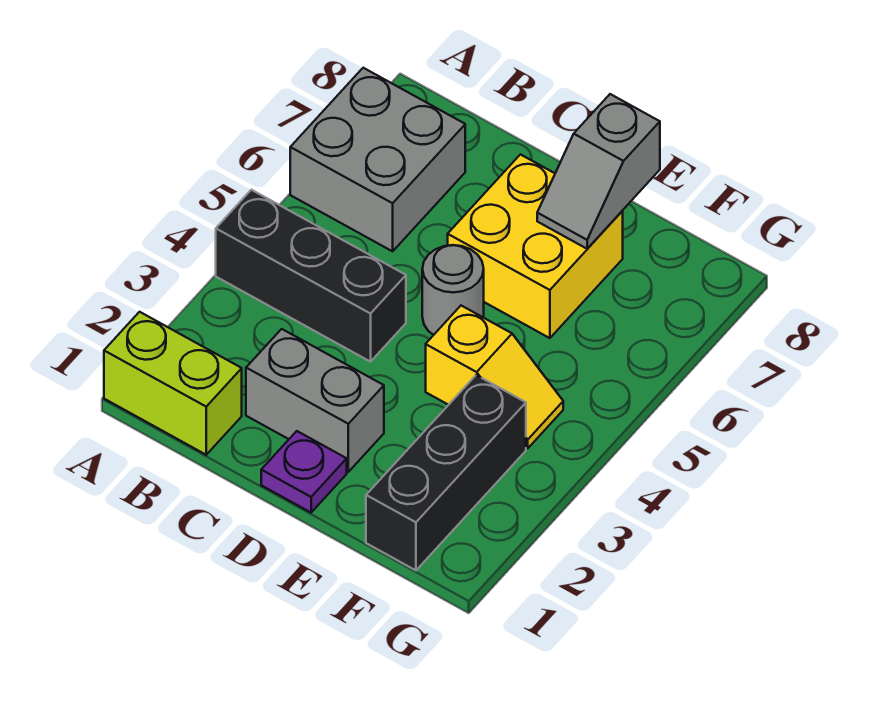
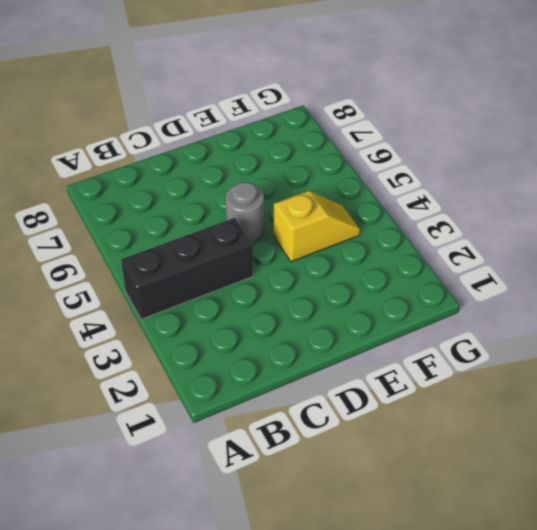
none -> lime 1x2 brick [104,312,242,455]
none -> grey 2x2 brick [290,68,465,251]

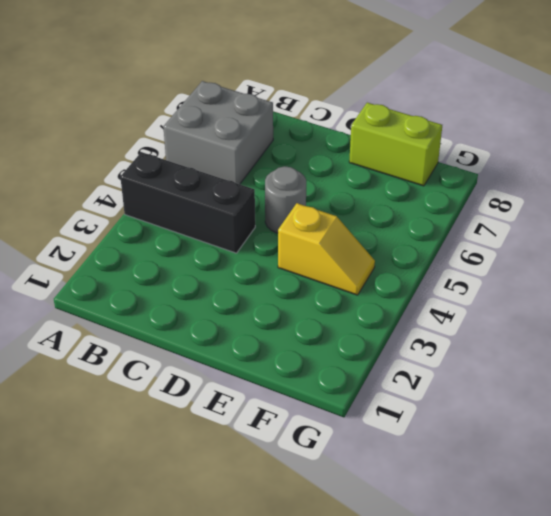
lime 1x2 brick [349,103,442,186] -> lime 1x2 brick moved to [104,312,242,455]
none -> grey 1x2 brick [246,329,384,472]
none -> purple 1x1 plate [261,431,347,512]

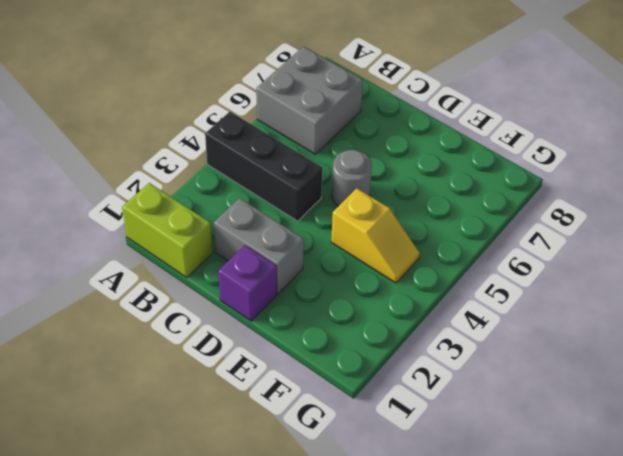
purple 1x1 brick [218,245,277,321] -> purple 1x1 plate [261,431,347,512]
none -> yellow 2x2 brick [448,155,623,338]
none -> black 1x3 brick [366,375,526,570]

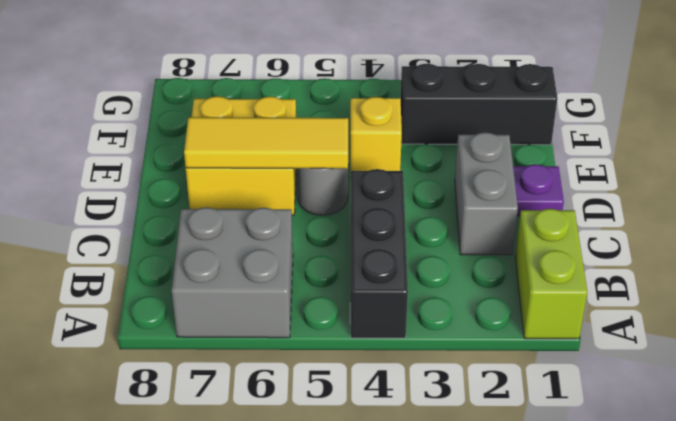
yellow 1x3 tile [184,117,348,169] -> none
none -> grey 1x2 slope [537,94,660,249]

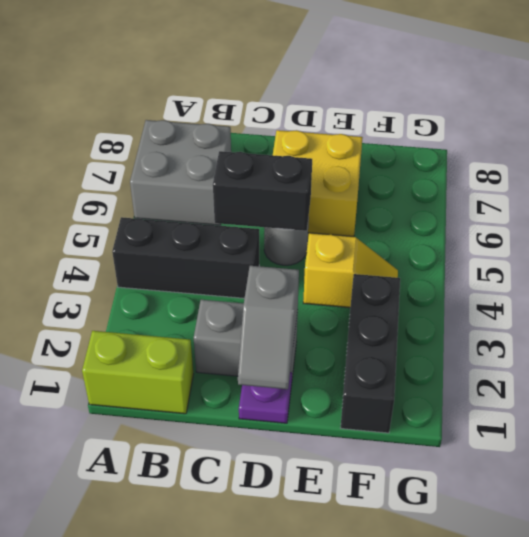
black 1x2 brick [213,151,312,231] -> none
grey 1x2 slope [238,266,299,389] -> grey 1x2 slope moved to [537,94,660,249]

